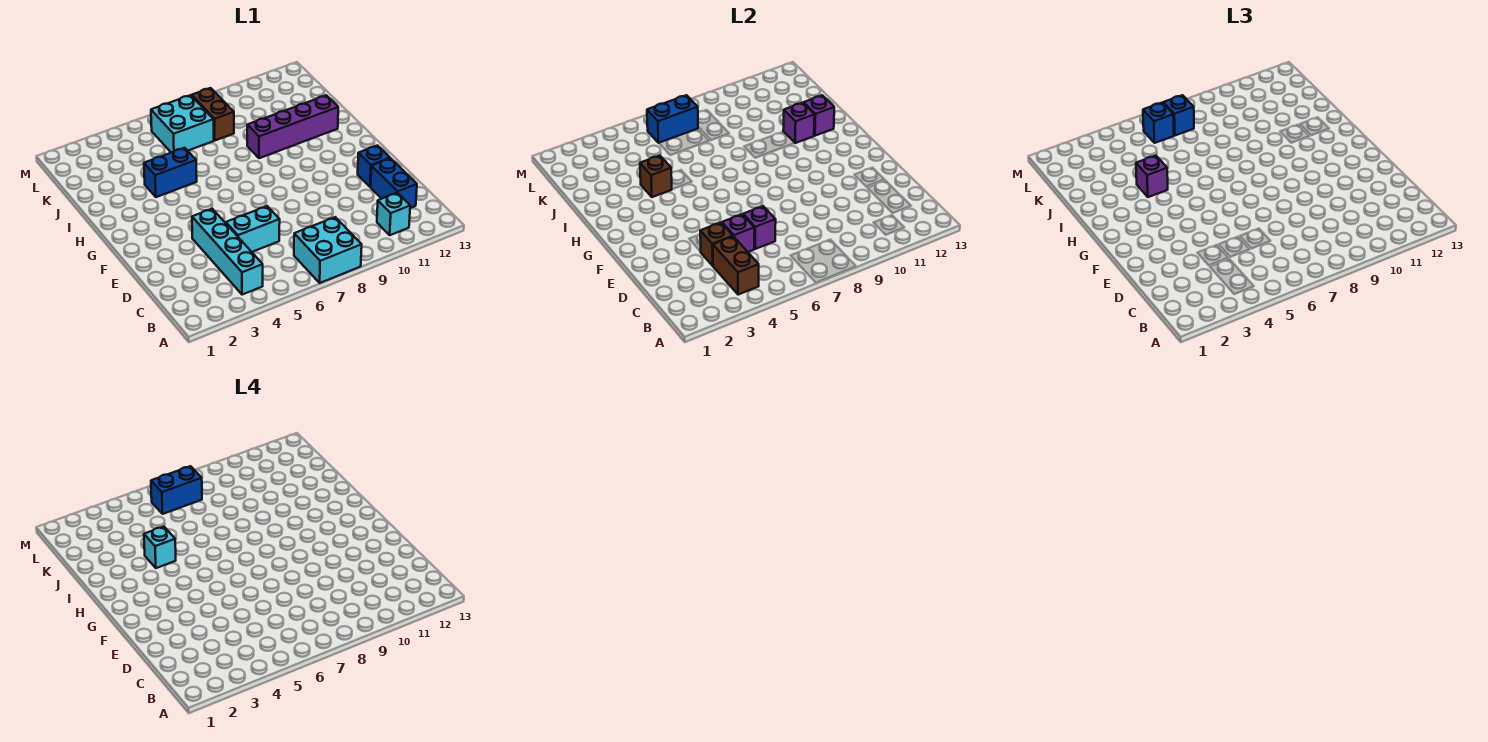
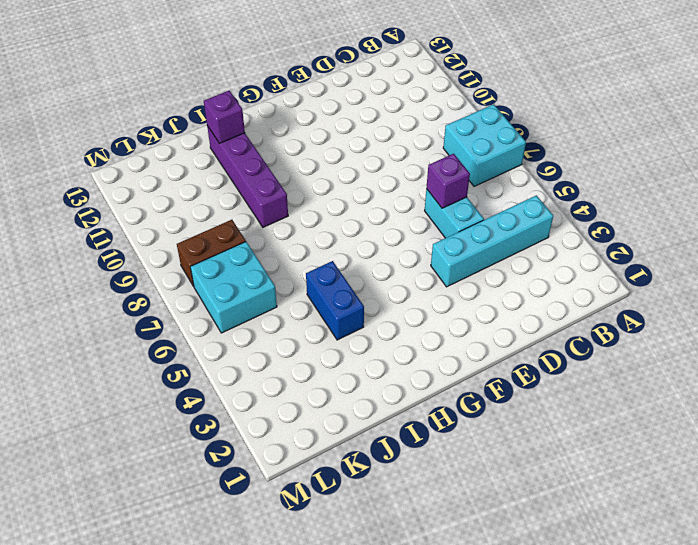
none -> cyan 1x1 brick [377,193,410,235]
none -> blue 1x2 brick [371,158,417,208]
none -> blue 1x1 brick [358,145,390,187]

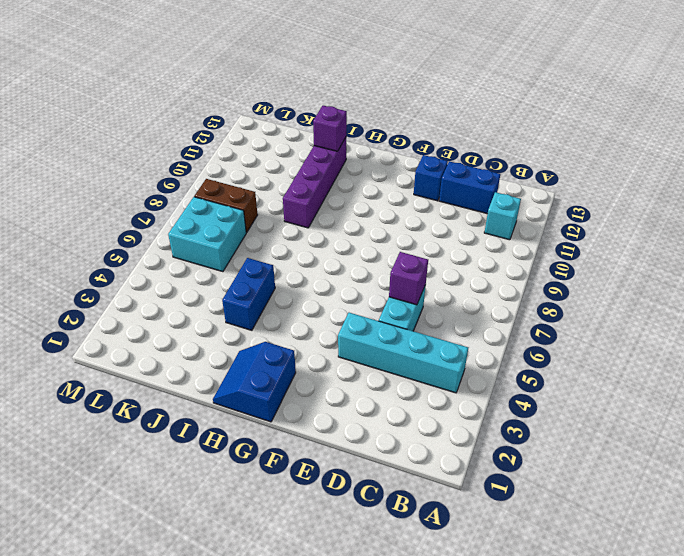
blue 2x2 slope [213,342,296,422] -> none
none -> cyan 2x2 brick [294,217,362,283]
none -> brown 1x2 brick [713,236,759,295]
none -> brown 1x1 brick [700,223,733,266]

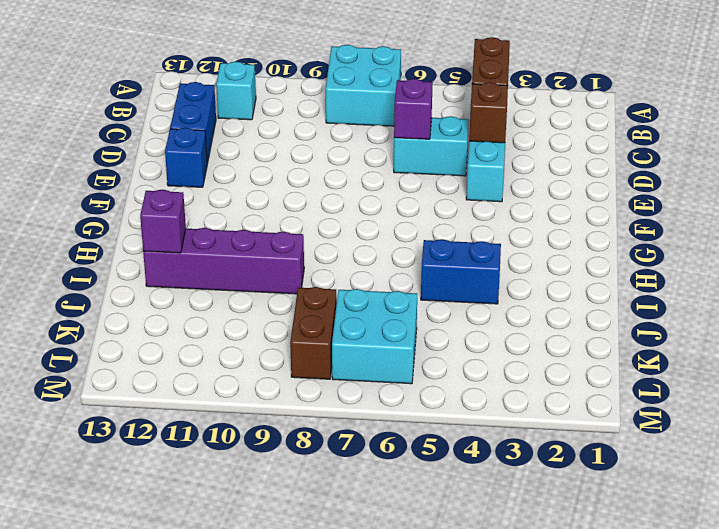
none -> purple 1x1 brick [722,214,754,252]
none -> brown 1x1 brick [640,156,672,197]
none -> purple 1x1 brick [783,103,815,143]

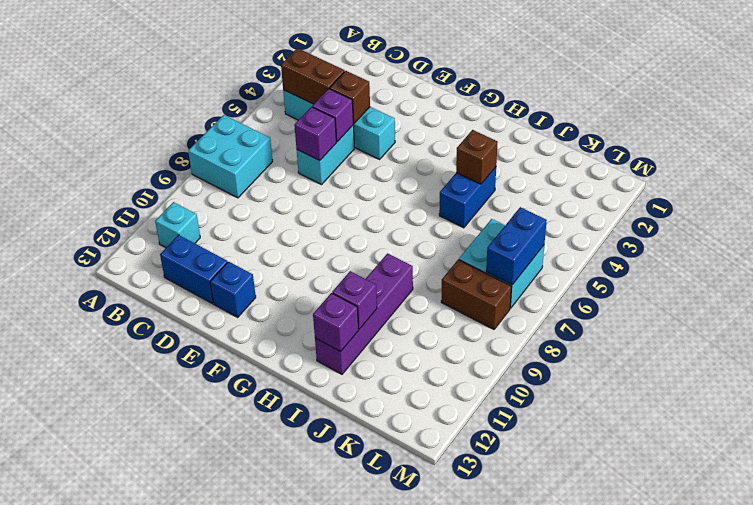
none -> purple 1x1 brick [1136,156,1168,197]
none -> blue 1x1 brick [1143,103,1174,143]
none -> blue 1x1 brick [1163,95,1194,135]

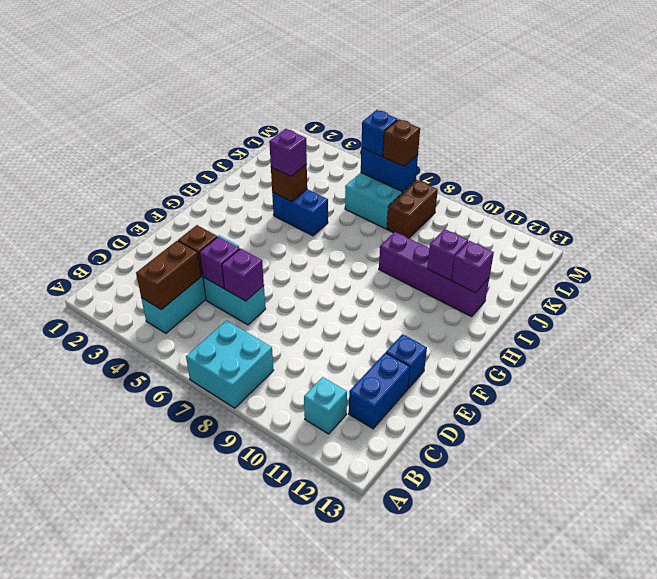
brown 1x1 brick [383,119,420,166] -> blue 1x1 brick [1163,95,1194,135]
none -> cyan 1x1 brick [144,527,176,568]
none -> blue 1x2 brick [151,466,202,514]

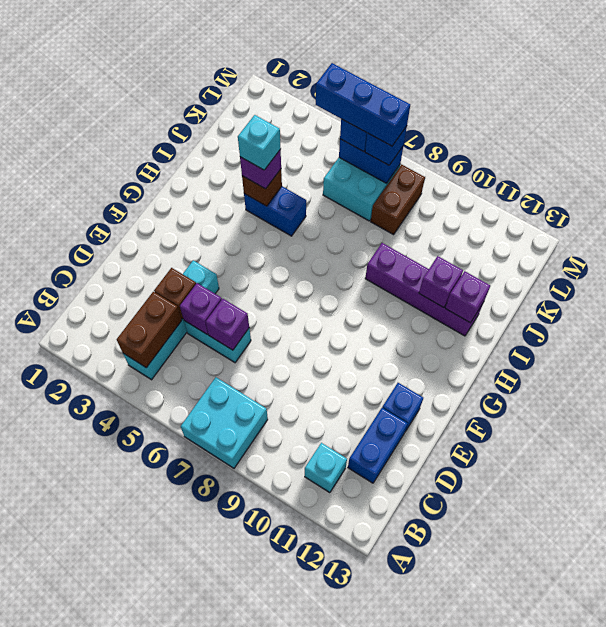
blue 1x3 brick [316,63,410,146] -> blue 1x2 brick [151,466,202,514]

